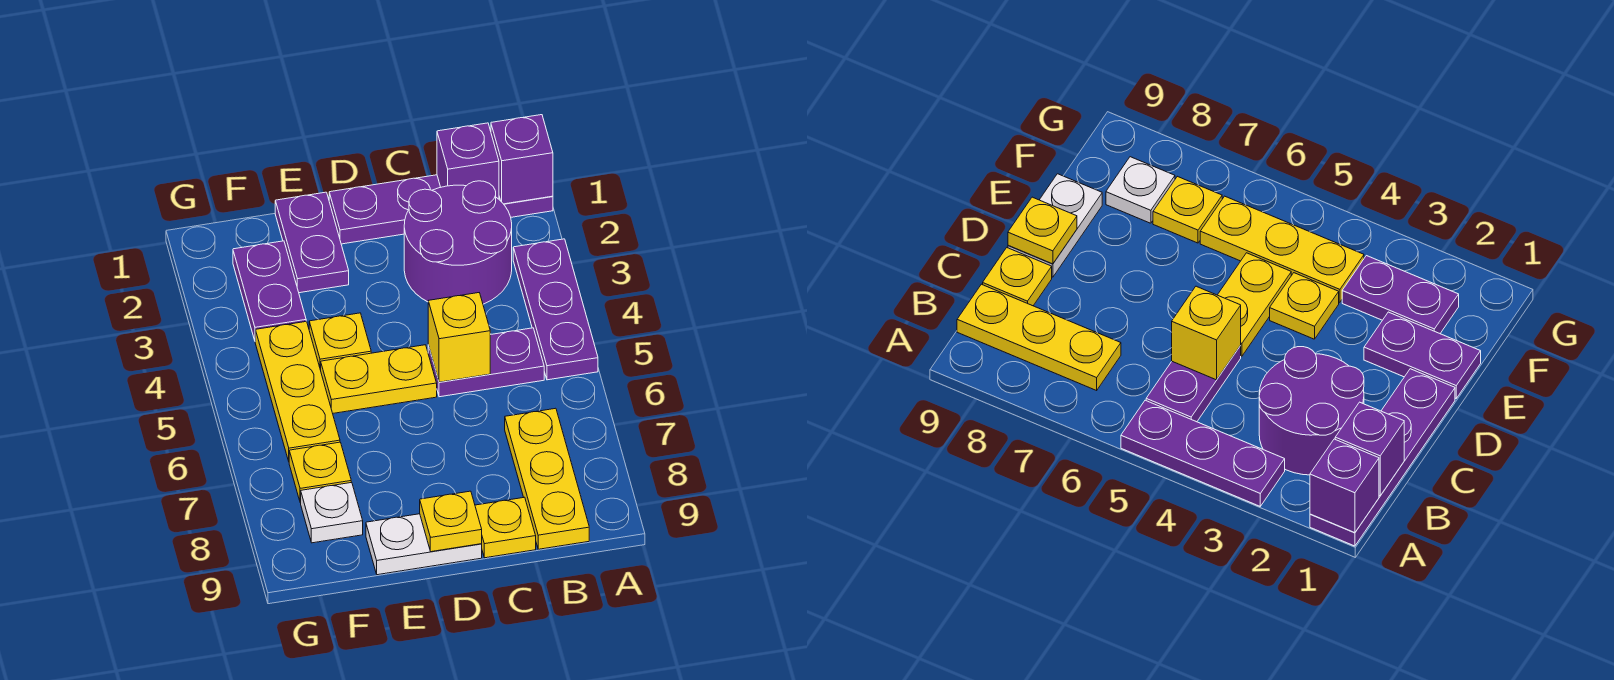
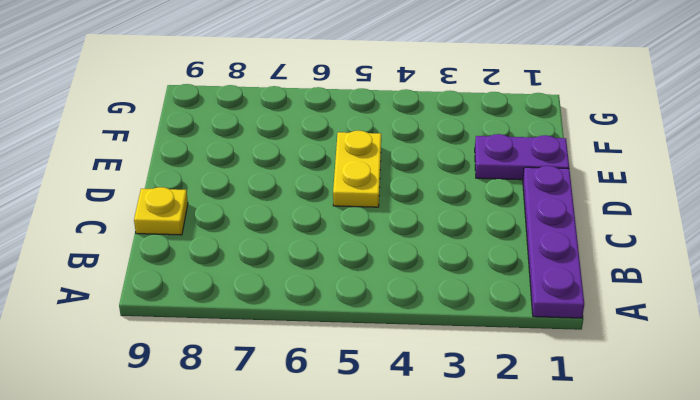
none -> purple 1x3 plate [513,239,598,380]
none -> purple 2x2 round brick [404,181,512,304]
none -> purple 1x2 plate [428,328,544,397]

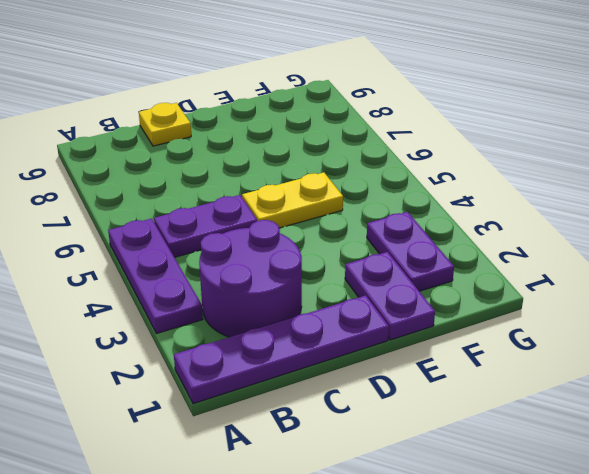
none -> yellow 1x3 plate [505,408,589,549]
none -> white 1x2 plate [366,514,482,575]
none -> yellow 1x1 plate [309,313,371,370]

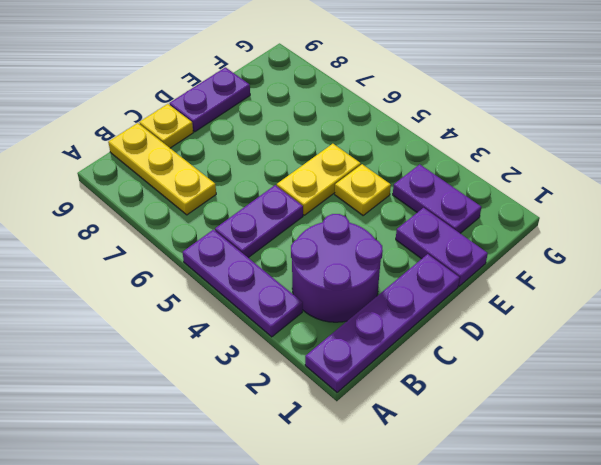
purple 1x2 plate [169,67,250,132] -> white 1x2 plate [366,514,482,575]
none -> yellow 1x3 plate [255,321,340,461]
none -> yellow 1x1 plate [289,442,351,503]
none -> white 1x1 plate [301,482,363,543]

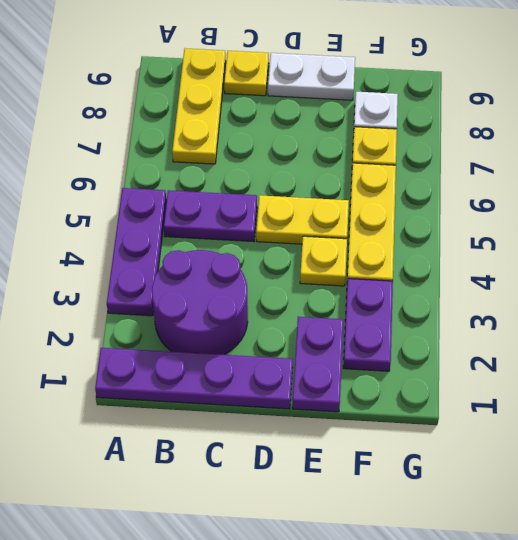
none -> purple 1x1 brick [491,115,553,204]
none -> purple 1x1 brick [437,123,499,199]
none -> yellow 1x1 brick [428,293,490,382]

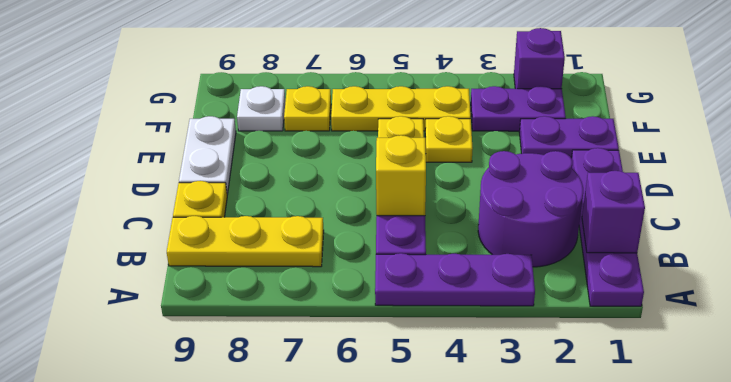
purple 1x1 brick [514,28,565,89] -> purple 1x1 brick moved to [491,115,553,204]
none -> yellow 1x1 plate [420,491,482,552]

